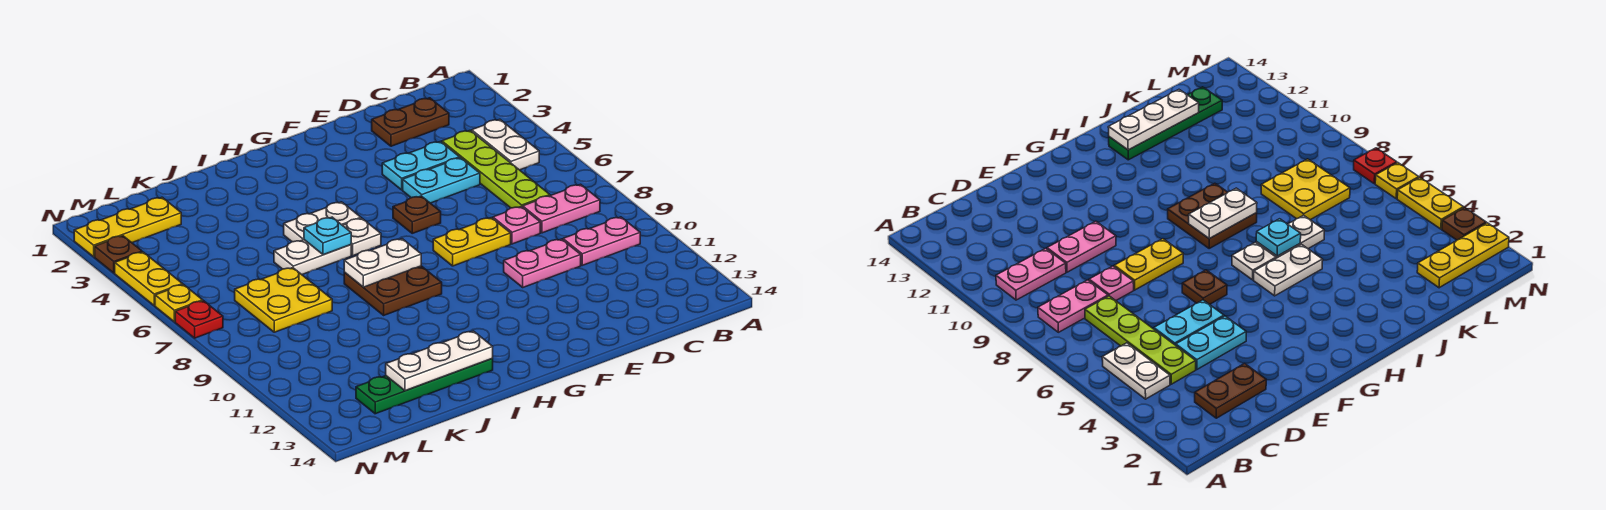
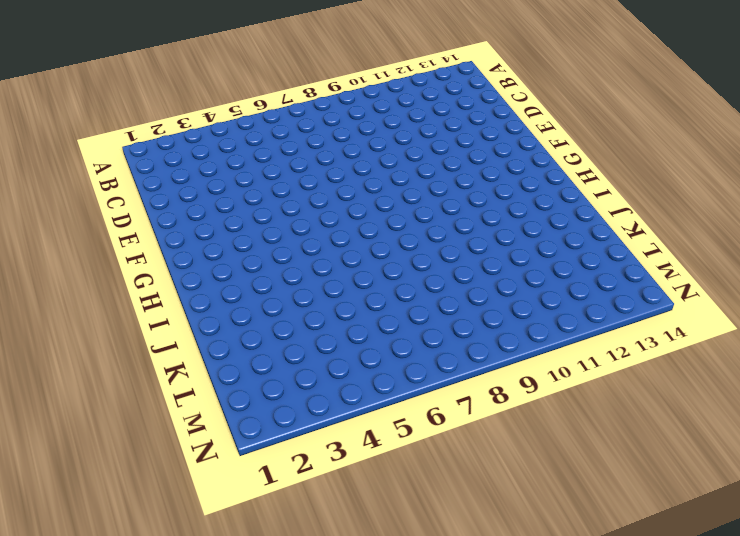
none -> white 1x2 plate [472,119,539,170]
none -> pink 1x2 plate [523,184,600,233]
none -> pink 1x2 plate [563,217,640,265]

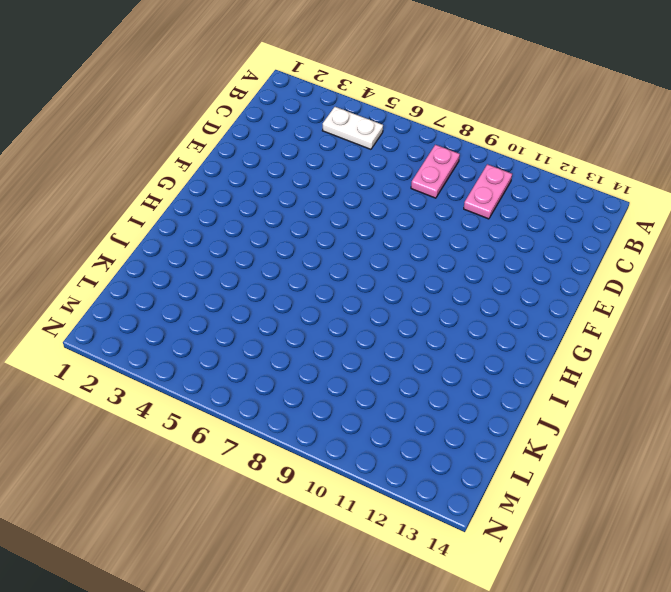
none -> brown 1x2 plate [372,98,449,146]
none -> lime 1x4 plate [442,131,550,208]
none -> cyan 1x2 plate [382,141,460,190]

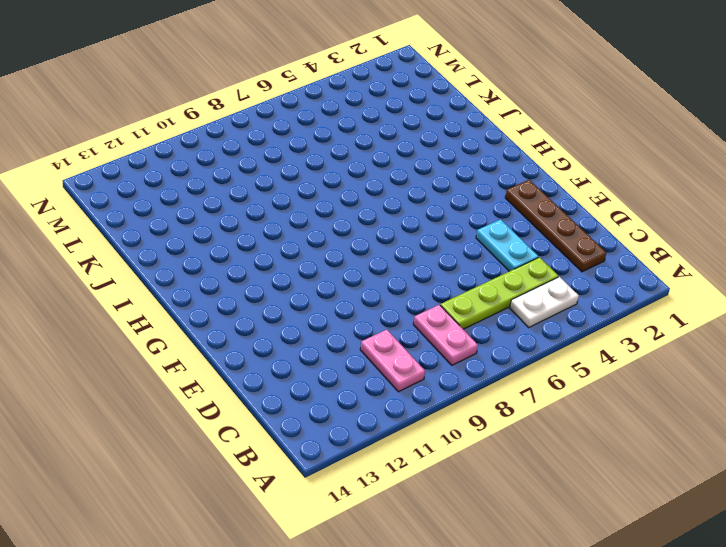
brown 1x4 plate [505,180,606,272] -> brown 1x2 plate [372,98,449,146]
none -> cyan 1x2 plate [403,158,480,203]
none -> pink 1x1 plate [493,207,540,244]
none -> pink 1x2 plate [504,239,581,287]

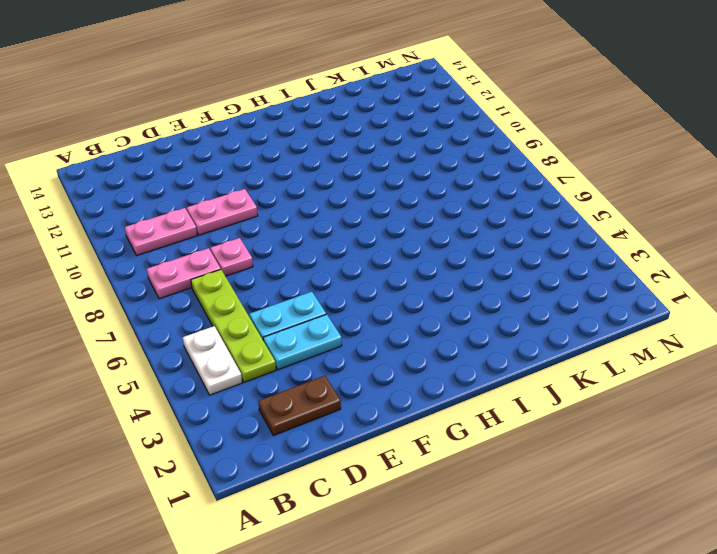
none -> yellow 1x2 plate [433,218,511,266]
none -> brown 1x1 plate [393,196,441,233]
none -> white 1x2 plate [284,202,361,242]

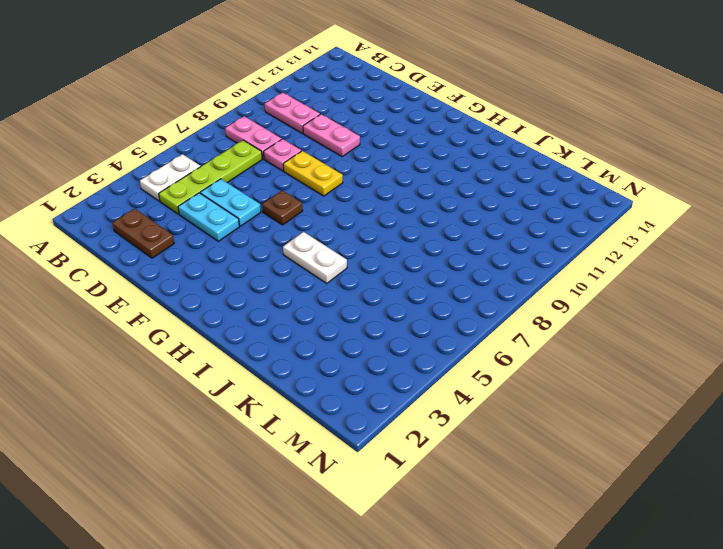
none -> white 1x1 plate [343,218,381,256]
none -> brown 2x2 plate [344,266,442,315]
none -> white 1x2 plate [274,240,351,274]

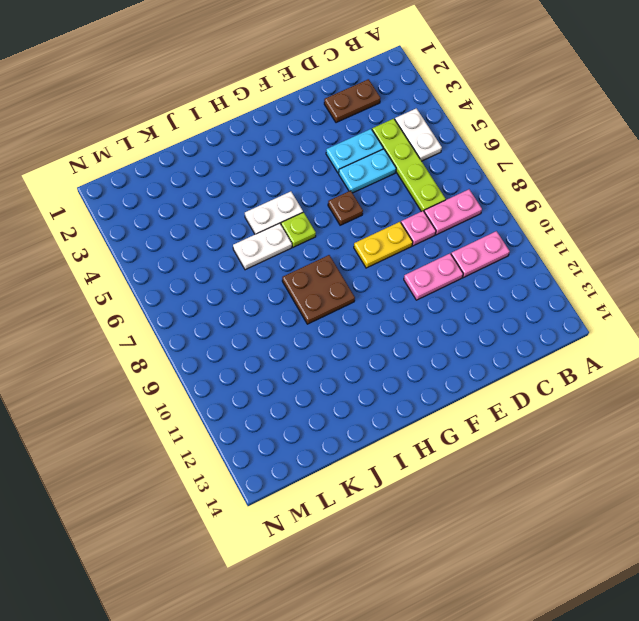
lime 1x1 plate [281,212,316,247] -> white 1x1 plate [343,218,381,256]
none -> green 1x4 plate [356,359,493,414]
none -> yellow 2x2 plate [235,268,332,332]
none -> yellow 1x3 plate [74,197,181,257]

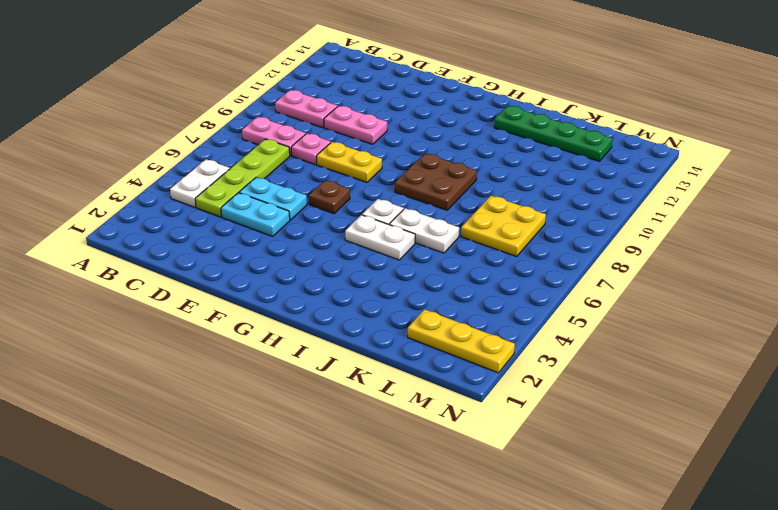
none -> brown 1x2 plate [372,98,449,146]
none -> brown 1x1 plate [95,236,142,273]
none -> yellow 1x2 plate [115,252,183,306]

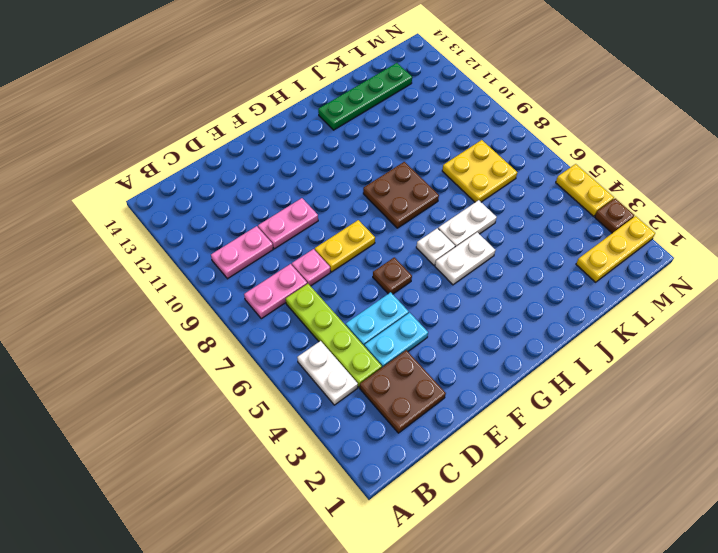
brown 2x2 plate [360,350,446,433] -> brown 1x2 plate [372,98,449,146]
none -> yellow 1x1 plate [155,285,203,322]
none -> red 1x1 plate [175,301,223,338]
none -> white 1x2 plate [344,239,421,287]

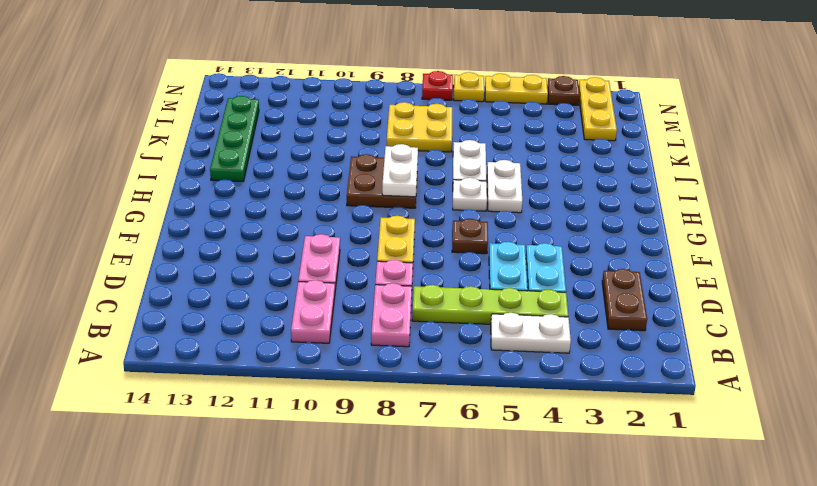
none -> cyan 1x1 plate [304,217,351,255]
none -> white 1x3 plate [386,331,493,391]

